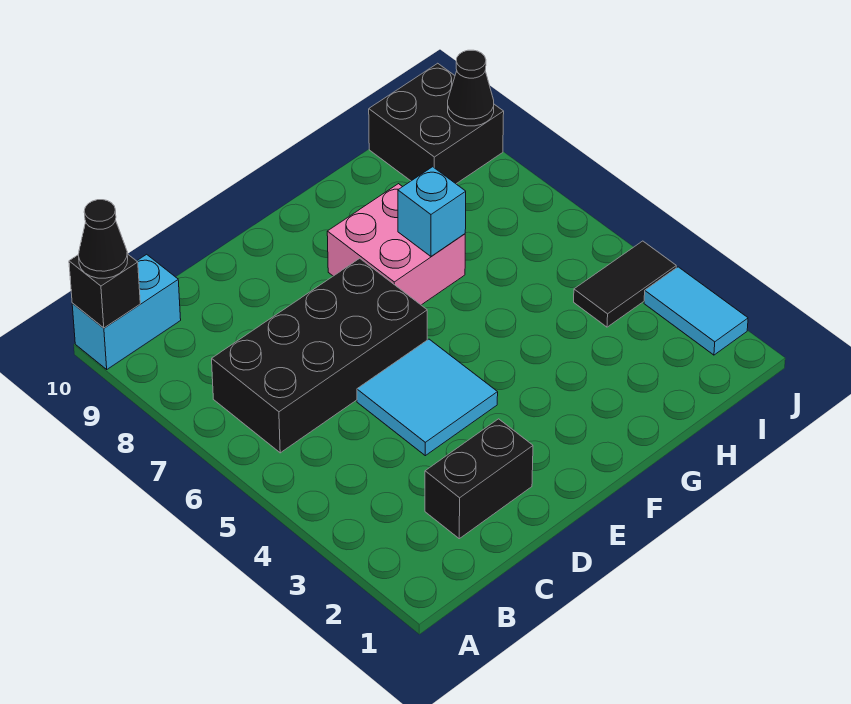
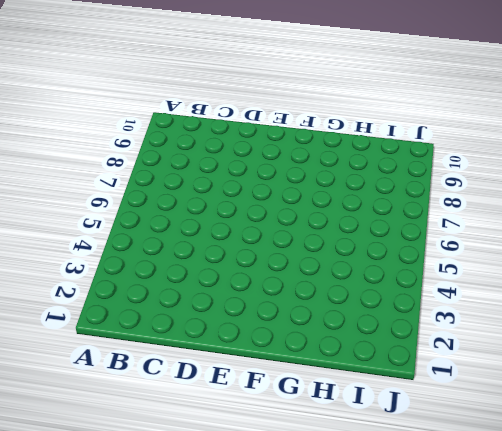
none -> cyan 1x2 brick [72,254,181,369]
none -> black 2x4 brick [212,258,427,453]
none -> black 1x2 brick [425,419,533,539]

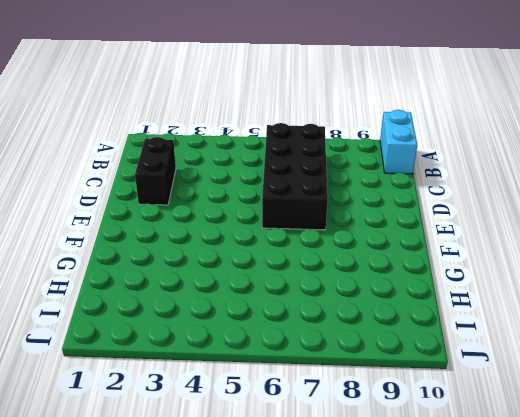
none -> cyan 2x2 tile [357,339,498,456]
none -> pink 2x2 brick [327,184,465,305]
none -> black 1x2 tile [574,241,676,327]

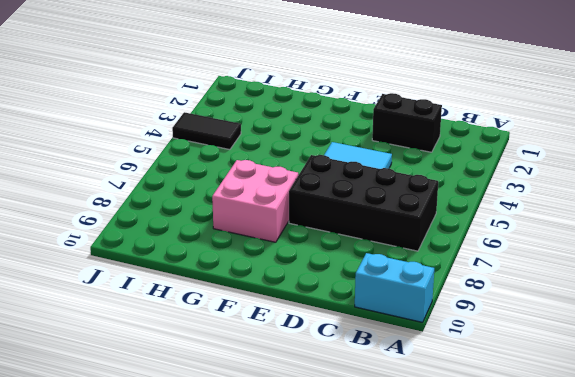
none -> black 2x2 brick [369,63,504,184]
none -> cyan 1x2 tile [644,267,748,355]
none -> black 1x1 brick [69,254,140,328]

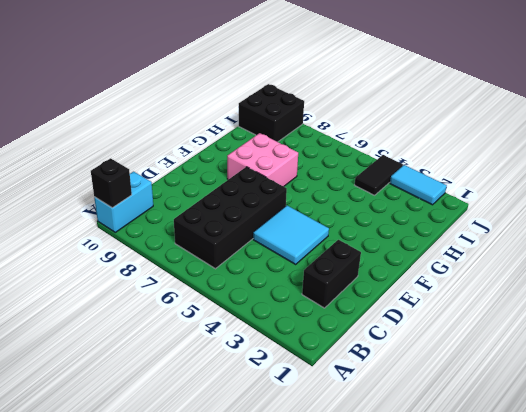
none -> cyan 1x1 brick [398,167,466,256]
none -> black 1x1 cone [448,50,494,126]
none -> black 1x1 cone [79,200,128,278]

